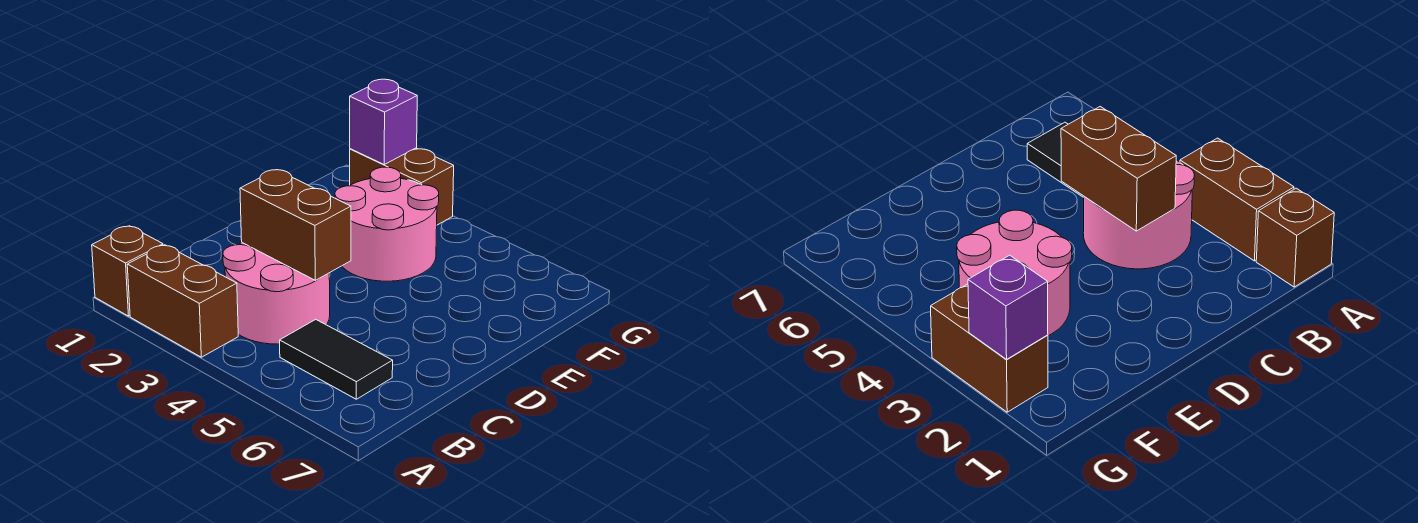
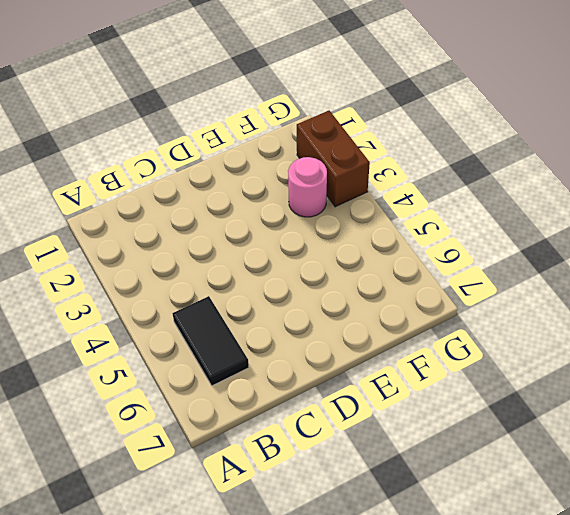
pink 1x1 round brick [288,157,327,217] -> pink 2x2 round brick [335,167,439,281]
none -> brown 1x1 brick [92,226,163,316]
none -> brown 1x2 brick [127,245,238,357]

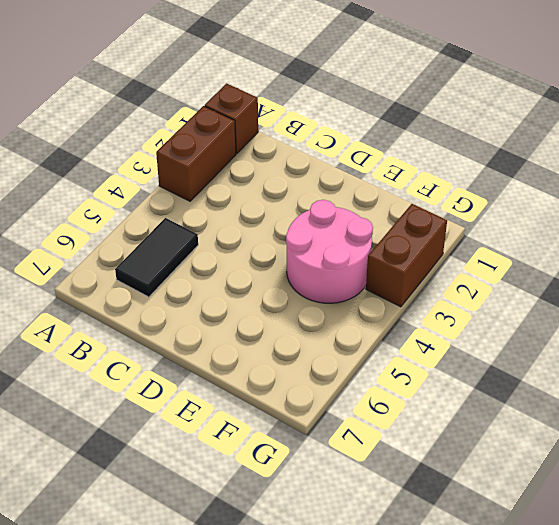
none -> pink 2x2 round brick [223,243,330,344]
none -> brown 1x2 brick [240,170,351,280]

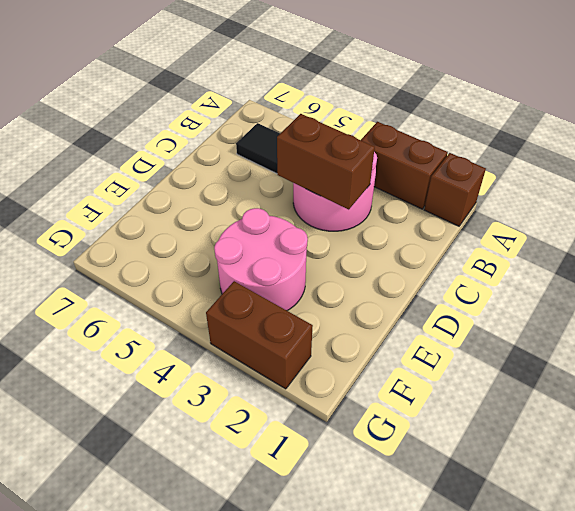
none -> purple 1x1 brick [350,79,417,164]

